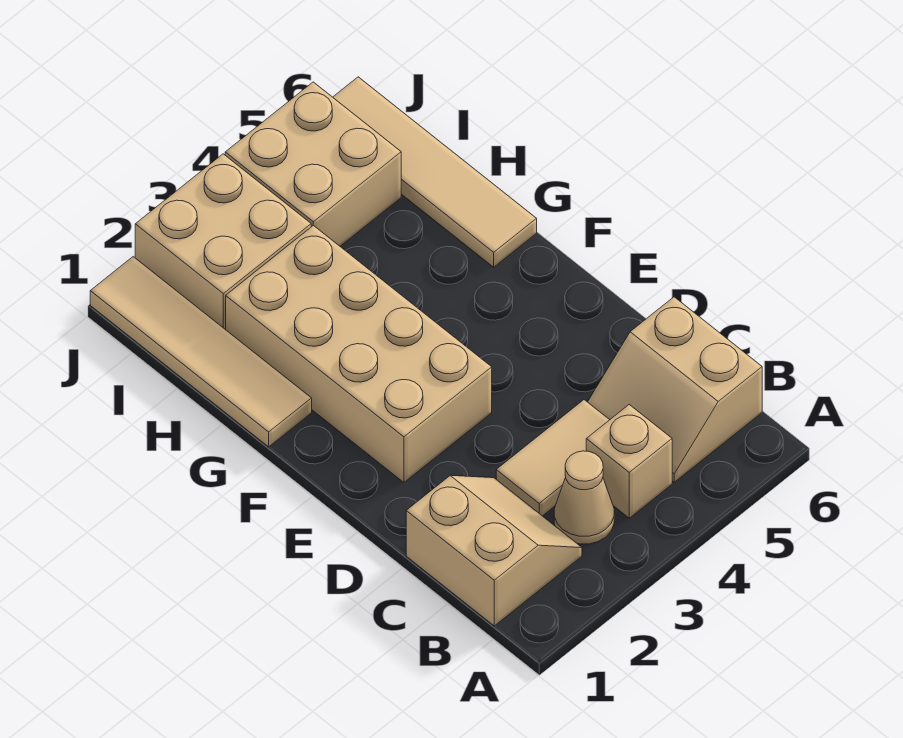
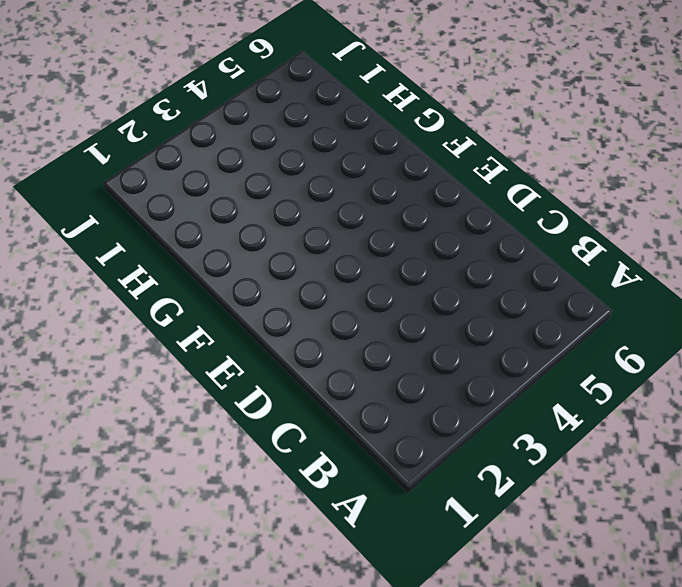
none -> tan 2x2 slope [406,475,582,626]
none -> tan 1x1 cone [554,451,614,544]

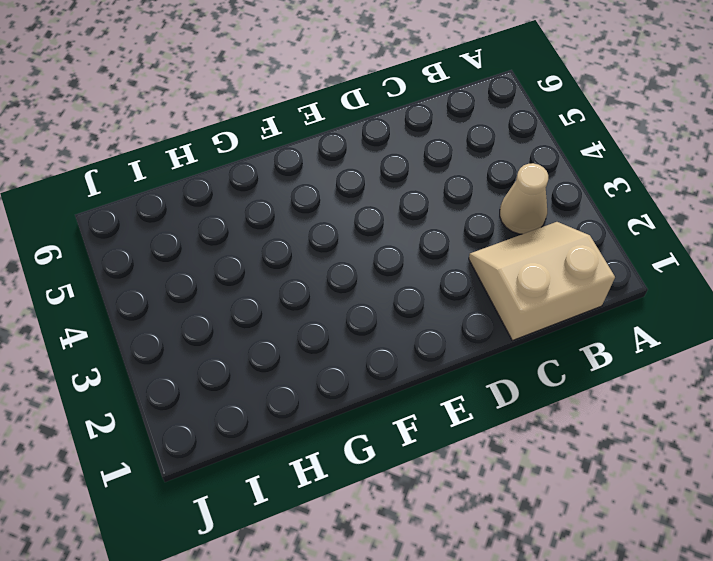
none -> tan 1x1 brick [586,405,672,518]
none -> tan 2x2 slope [588,297,762,482]

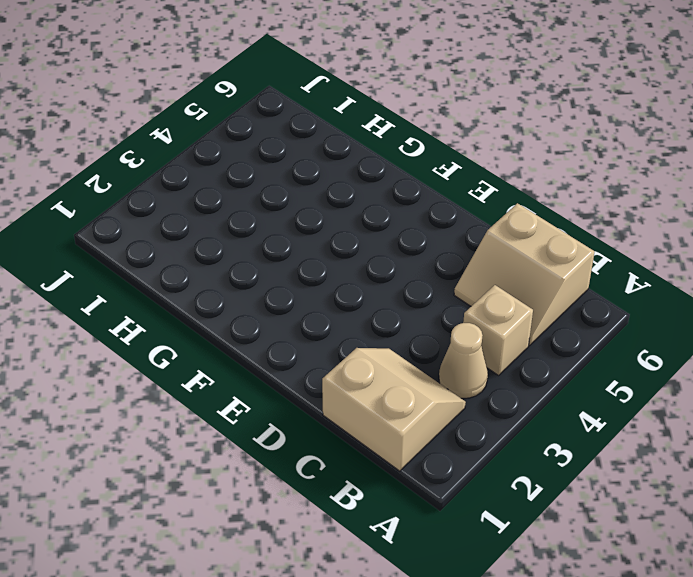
none -> tan 1x2 tile [496,400,609,516]
none -> tan 2x4 brick [226,225,492,482]

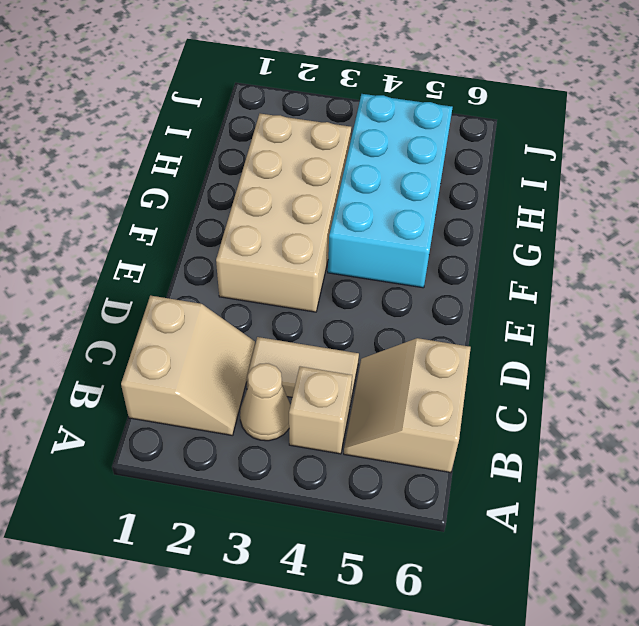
cyan 2x4 brick [328,94,453,288] -> tan 2x2 brick [225,82,401,246]
none -> tan 1x4 tile [90,257,312,447]
none -> tan 1x4 tile [333,77,537,267]

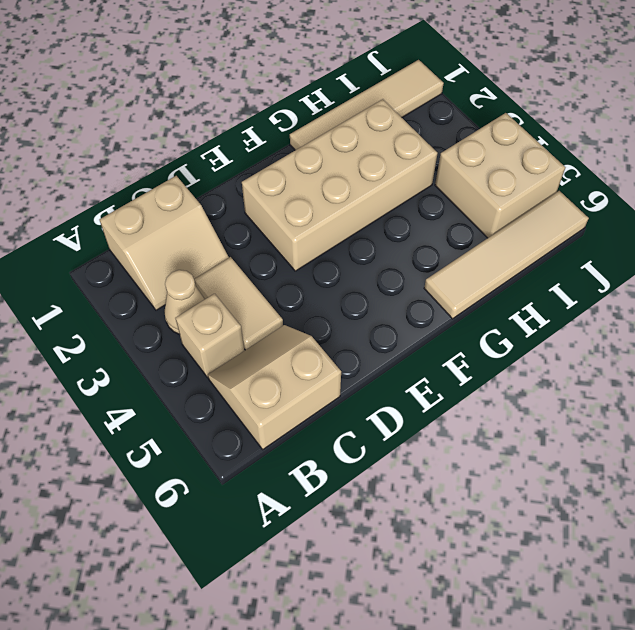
none -> tan 2x2 brick [135,154,311,330]

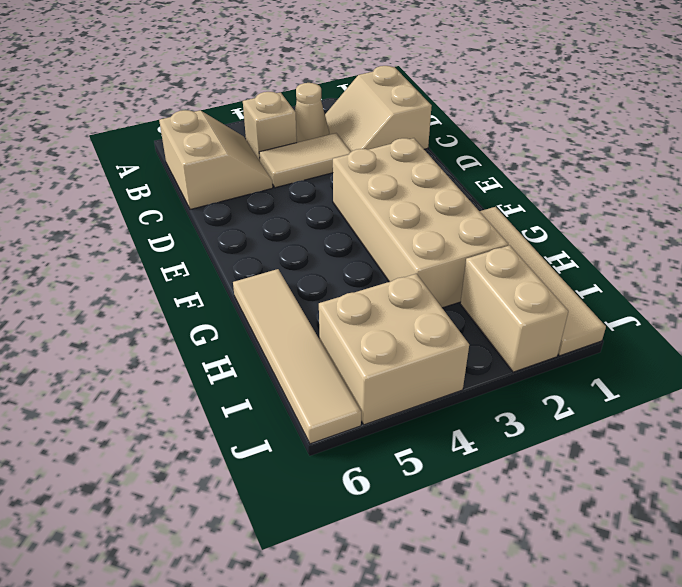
tan 1x2 brick [460,245,568,372] -> tan 2x2 brick [135,154,311,330]

